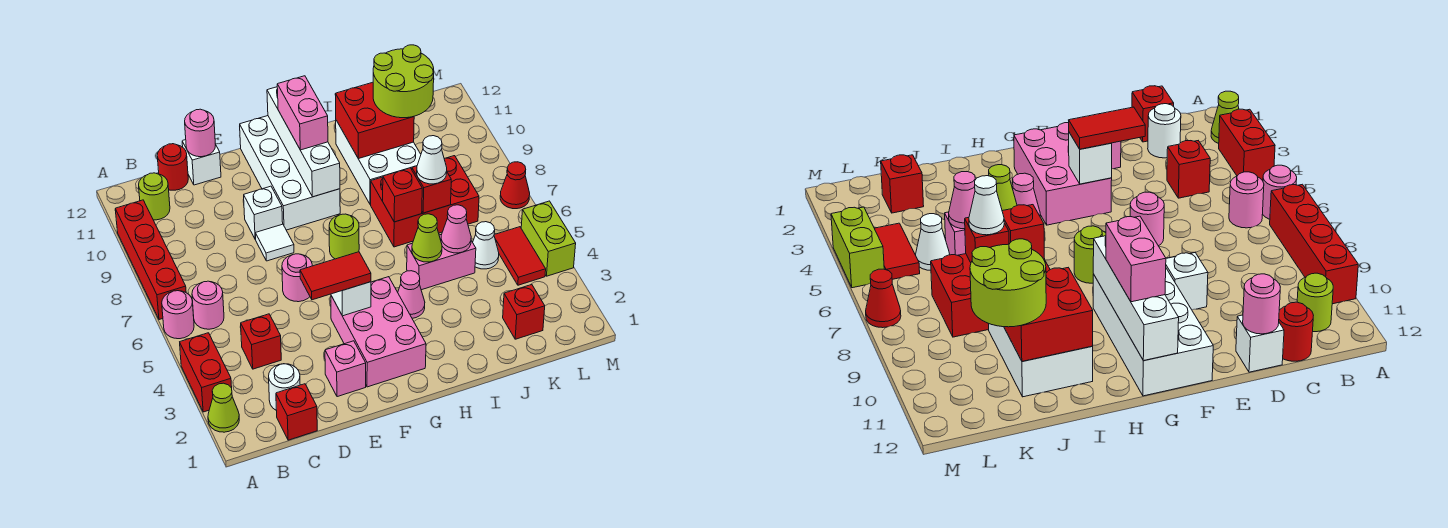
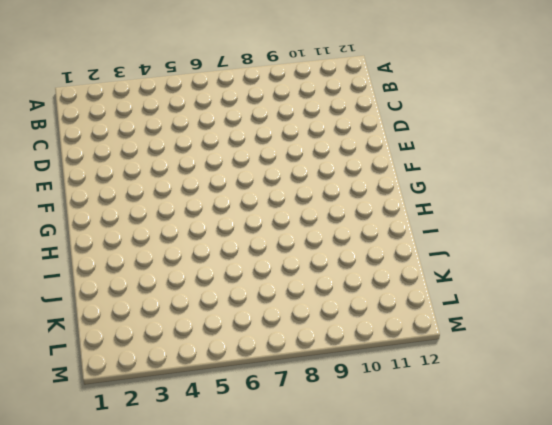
none -> lime 1x1 cone [208,383,239,432]
none -> red 1x2 brick [180,333,232,412]
none -> pink 1x1 round brick [162,291,194,339]
none -> red 1x4 brick [115,200,186,320]

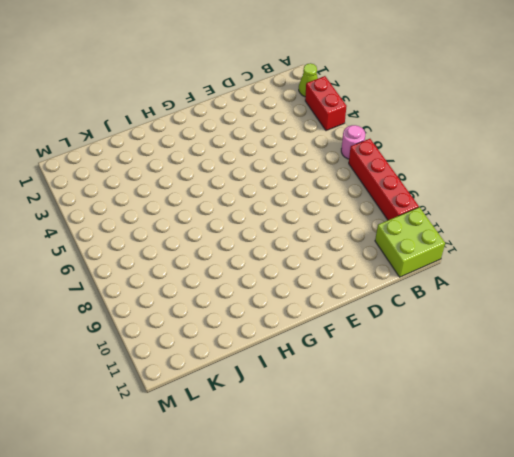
lime 2x2 brick [375,207,445,277] -> lime 1x1 round brick [139,173,170,220]
none -> pink 1x1 round brick [192,281,224,329]
none -> red 1x1 brick [276,384,317,440]
none -> white 1x1 round brick [269,364,300,411]
none -> red 1x1 brick [240,314,281,369]

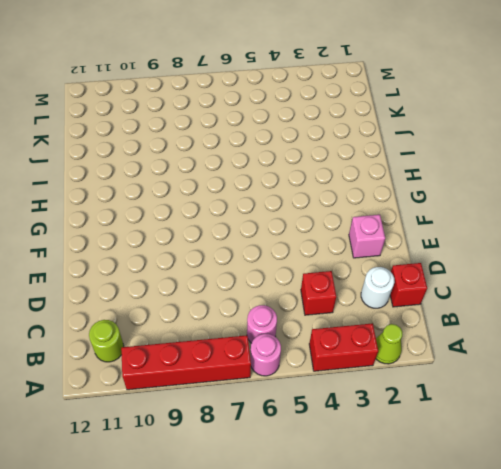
none -> red 1x1 round brick [157,144,188,190]
none -> white 1x1 brick [182,140,221,185]
none -> pink 1x1 round brick [282,254,312,302]
none -> white 1x1 tile [255,224,294,261]

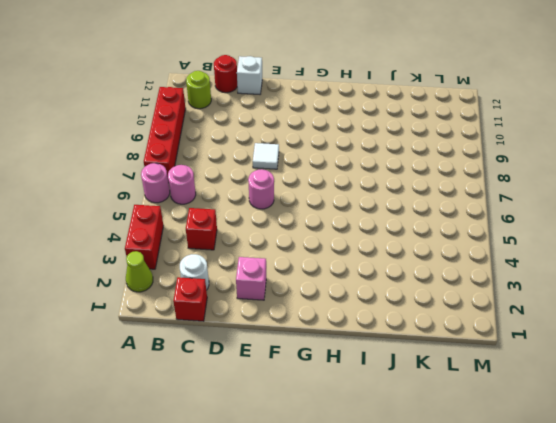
none -> white 1x1 brick [244,186,283,239]
none -> pink 2x3 brick [331,277,426,387]
none -> white 2x4 brick [240,116,340,230]
none -> lime 1x1 round brick [329,214,359,259]

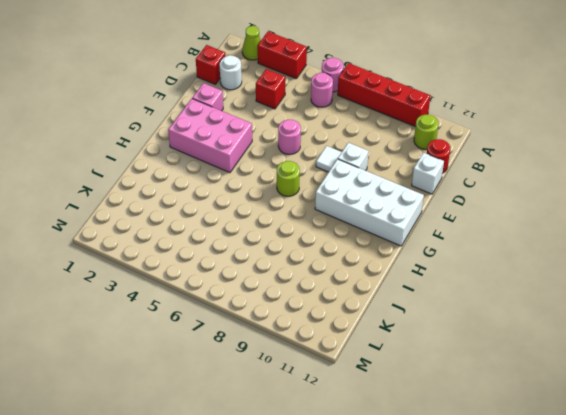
none -> pink 1x1 cone [398,271,425,318]
none -> pink 1x2 brick [407,234,476,290]
none -> red 2x3 brick [371,156,479,247]
none -> white 2x3 brick [336,120,421,205]

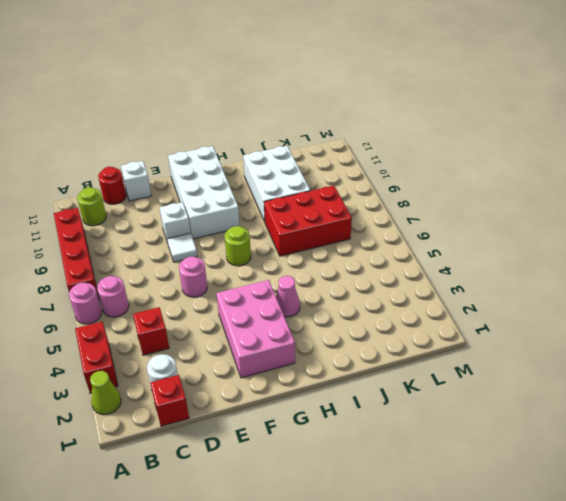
none -> pink 1x1 brick [325,341,366,397]
none -> pink 1x2 brick [407,234,476,290]
none -> red 1x1 brick [503,285,545,339]
none -> white 1x1 cone [473,222,499,269]

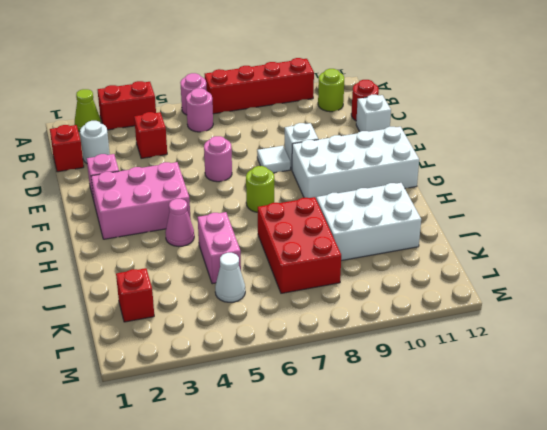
none -> red 1x2 tile [494,227,546,285]
none -> lime 1x2 brick [521,201,576,276]
none -> red 1x1 cone [500,162,530,209]
none -> pink 1x1 round brick [185,109,216,157]

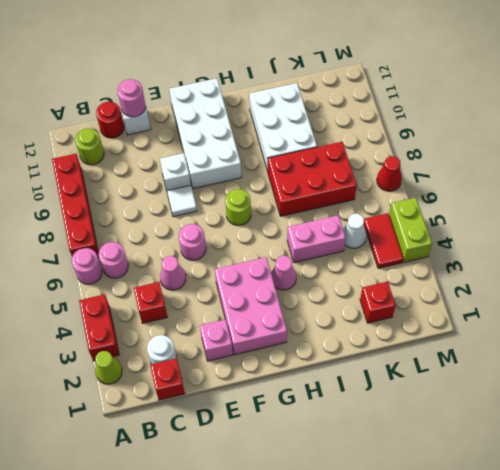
pink 1x1 cone [160,256,186,290] -> pink 1x1 cone moved to [441,205,471,253]
none -> white 1x1 brick [331,282,371,316]
none -> white 1x4 brick [267,87,340,197]
none -> lime 1x1 cone [412,214,442,262]
none -> red 1x1 brick [383,168,422,222]

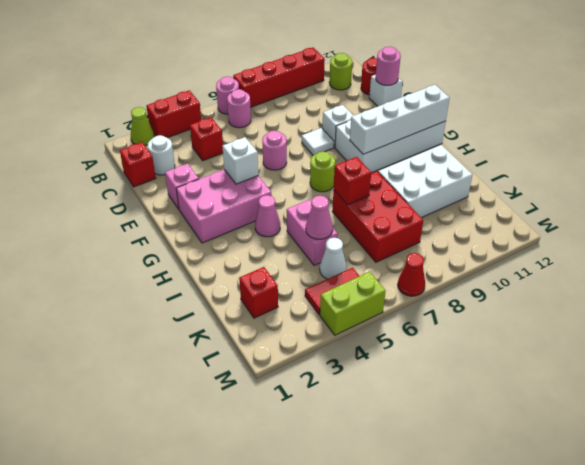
none -> lime 1x1 cone [412,214,442,262]
none -> red 2x2 brick [335,82,414,159]
none -> red 1x1 brick [412,166,451,213]
none -> red 1x2 tile [300,252,371,300]

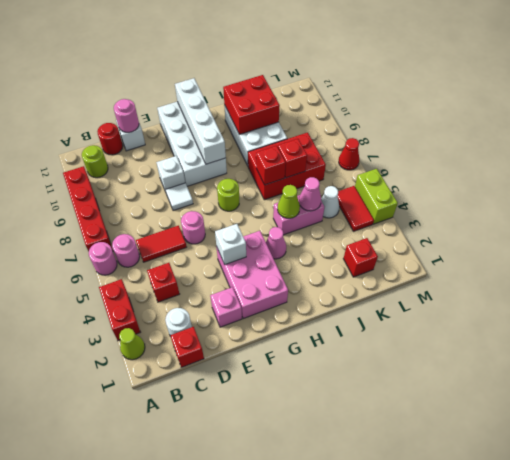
red 1x2 tile [136,226,187,262] -> red 1x2 tile moved to [300,252,371,300]
none -> pink 1x2 brick [277,76,328,150]
none -> white 1x1 cone [417,136,447,184]
none -> lime 2x2 round brick [373,45,434,118]

